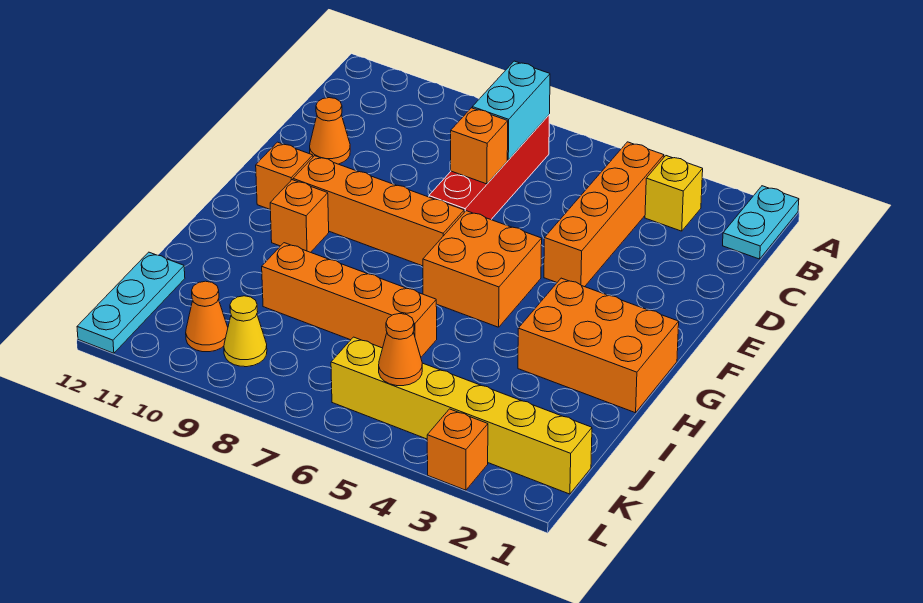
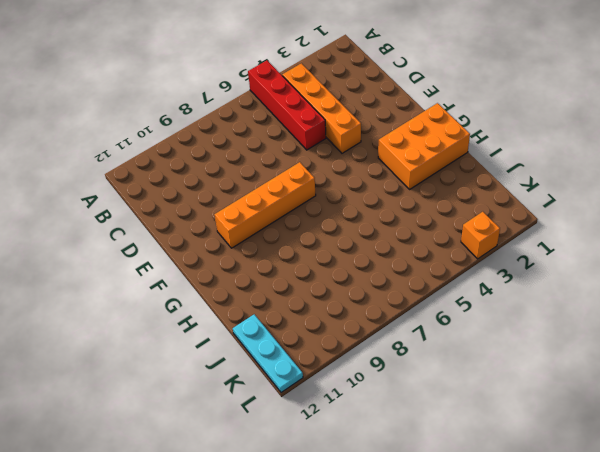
red 1x4 brick [248,60,326,150] -> red 1x4 brick moved to [429,115,550,220]
none -> cyan 1x2 plate [723,186,799,259]
none -> yellow 1x1 brick [645,156,703,231]
none -> orange 1x1 cone [310,98,350,164]

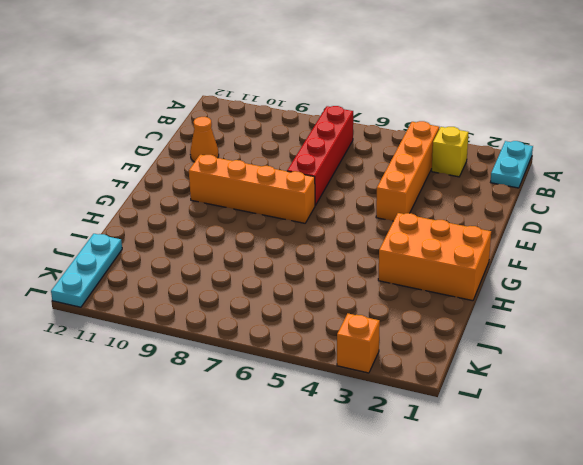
none -> orange 2x2 brick [423,211,542,327]
none -> orange 1x1 brick [256,142,313,209]
none -> orange 1x1 brick [270,180,329,252]

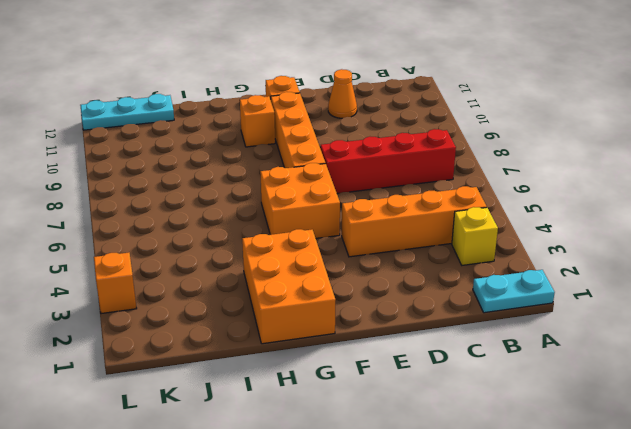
none -> orange 1x4 brick [262,243,437,357]
none -> yellow 1x6 brick [331,337,592,494]
none -> yellow 1x1 cone [224,296,267,367]

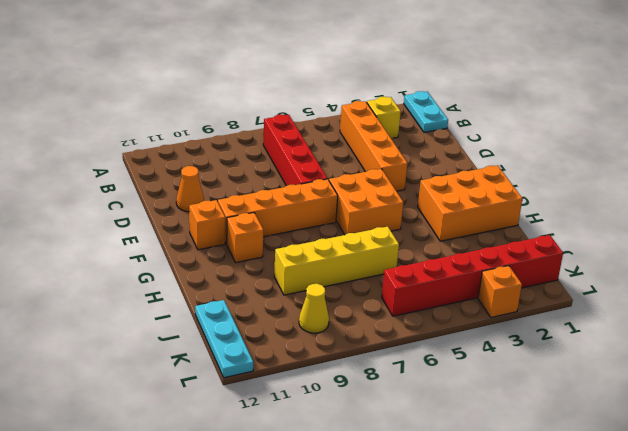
yellow 1x4 brick [274,227,399,295] -> orange 1x4 brick [262,243,437,357]
red 1x6 brick [382,235,563,316] -> yellow 1x6 brick [331,337,592,494]
none -> orange 1x1 cone [186,281,228,352]
none -> cyan 1x2 brick [472,61,550,160]
none -> orange 1x1 brick [451,108,508,184]

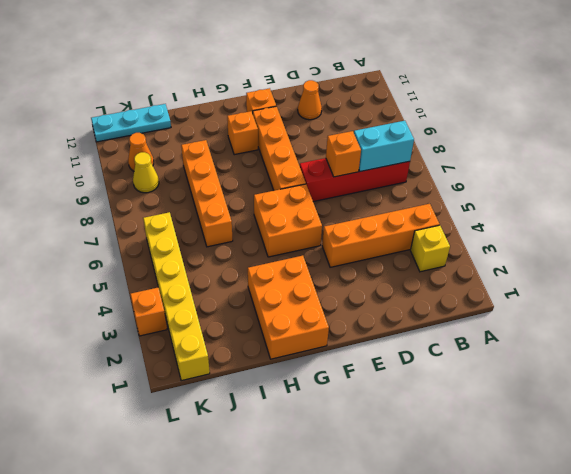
none -> cyan 1x2 plate [723,186,799,259]
none -> orange 1x1 cone [379,314,422,386]

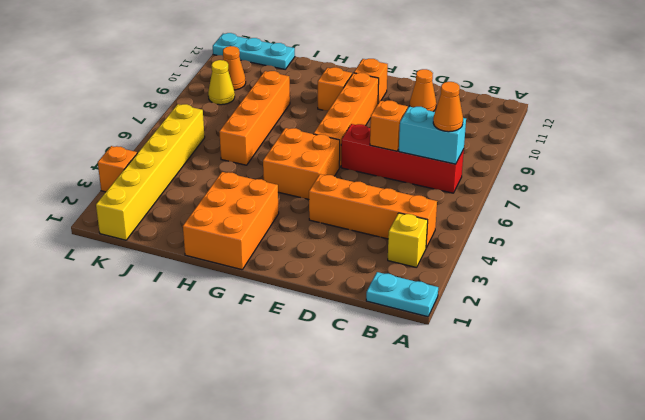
orange 1x1 cone [433,82,463,132] -> orange 1x1 cone moved to [379,314,422,386]

